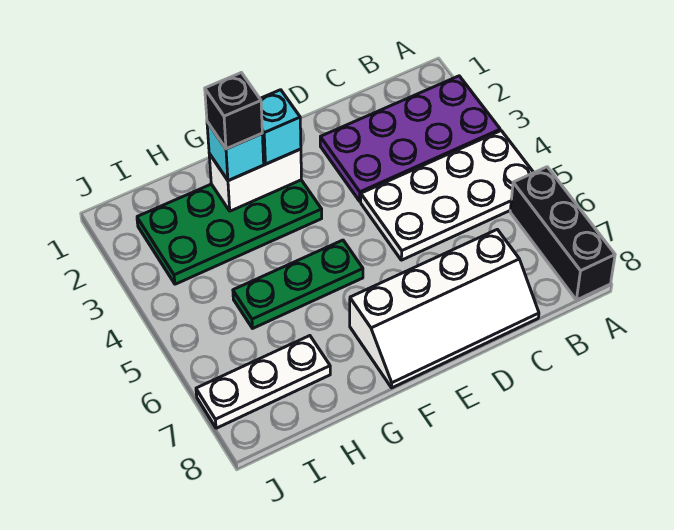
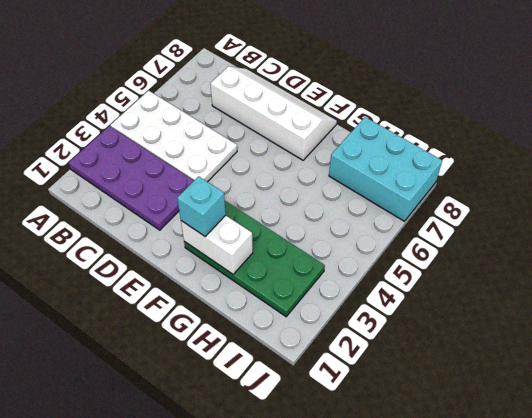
cyan 2x3 brick [329,117,442,221] -> white 1x3 plate [196,336,330,428]
none -> black 1x3 brick [510,167,615,300]
none -> green 1x3 plate [233,240,363,328]

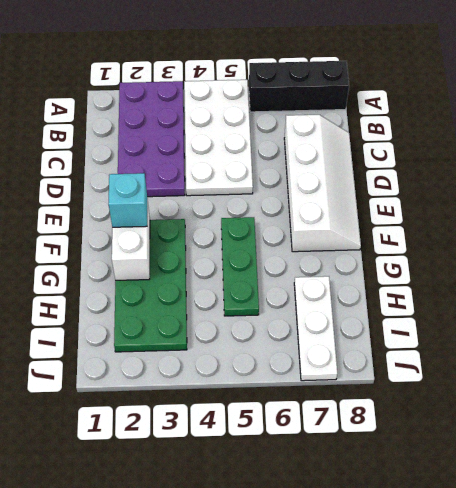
none -> cyan 1x1 brick [207,122,264,181]
none -> black 1x1 brick [205,73,262,149]

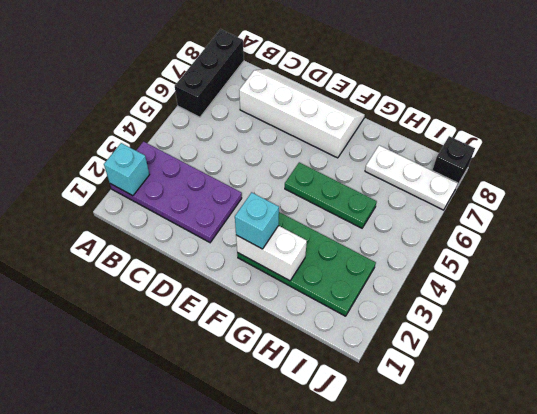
cyan 1x1 brick [104,143,149,196] -> cyan 1x1 brick moved to [207,122,264,181]
black 1x1 brick [432,136,475,186] -> black 1x1 brick moved to [205,73,262,149]
none -> white 2x4 plate [361,131,534,260]

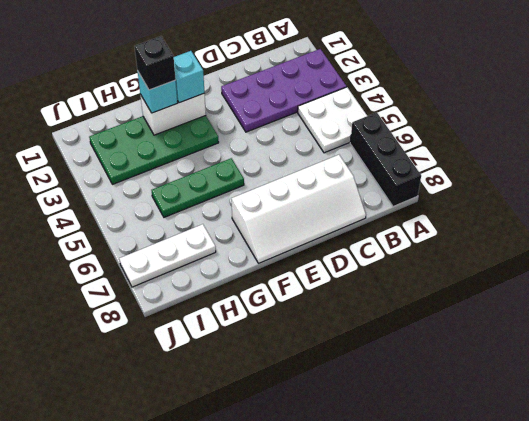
white 2x2 plate [298,87,367,153] -> white 2x4 plate [361,131,534,260]

